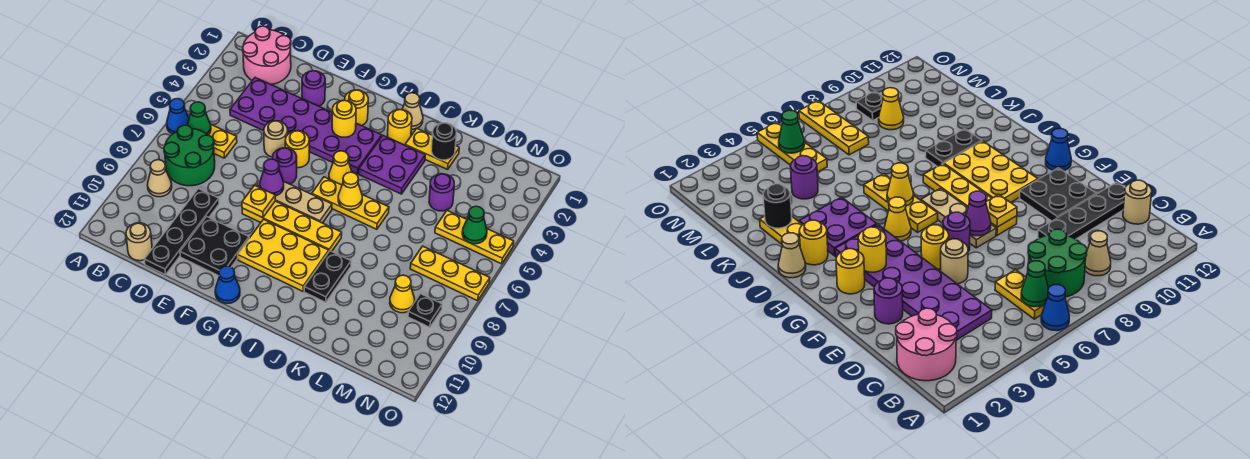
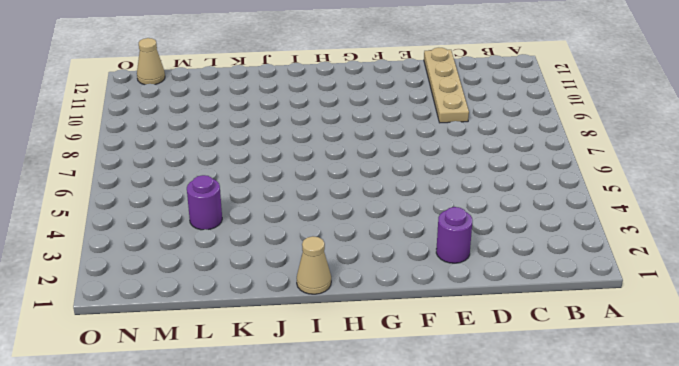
tan 1x4 plate [424,48,469,123] -> black 1x4 plate [144,189,219,275]
tan 1x1 cone [137,38,165,85] -> tan 1x1 cone moved to [148,160,172,197]
none -> blue 1x1 cone [167,99,189,134]
none -> pink 2x2 round brick [243,26,291,84]
none -> yellow 1x2 plate [208,125,237,158]
none -> green 2x2 round brick [164,125,215,186]

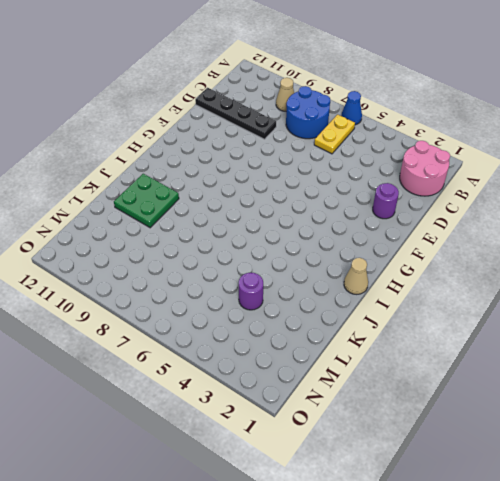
blue 2x2 round brick [286,86,330,139] -> green 2x2 round brick [164,125,215,186]
green 2x2 plate [114,174,179,228] -> black 1x2 plate [304,251,351,302]
none -> purple 2x6 plate [230,78,382,174]
none -> tan 1x1 round brick [126,223,152,261]
none -> tan 1x1 round brick [264,121,288,157]
none -> black 2x2 plate [180,217,249,276]

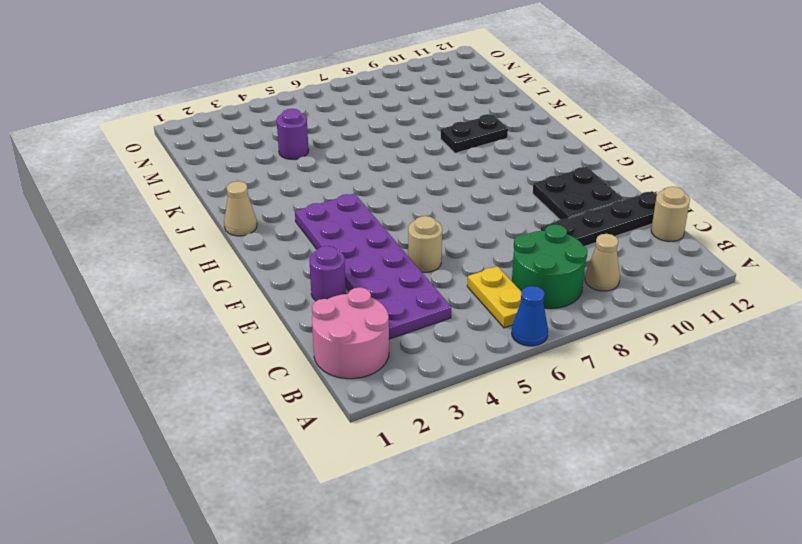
none -> yellow 1x1 round brick [285,131,309,168]
none -> purple 1x1 round brick [273,148,297,184]
none -> tan 1x3 plate [258,181,332,223]
none -> yellow 1x4 plate [242,201,342,251]

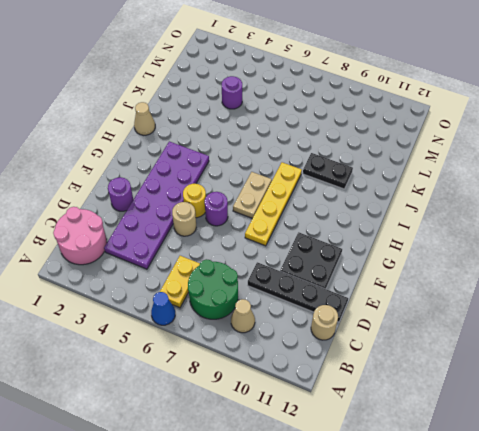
tan 1x2 plate [233,172,272,218] -> tan 1x3 plate [258,181,332,223]
none -> yellow 1x1 round brick [345,90,368,126]
none -> yellow 2x3 plate [238,219,329,291]
none -> blue 1x1 cone [215,266,240,303]
none -> yellow 1x1 cone [329,151,352,185]

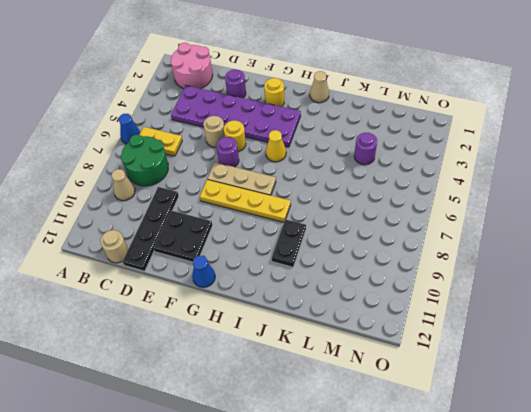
none -> yellow 2x3 plate [238,219,329,291]
none -> yellow 1x3 plate [312,177,389,229]
none -> yellow 1x1 round brick [388,109,412,145]
none -> purple 2x2 plate [359,136,425,194]

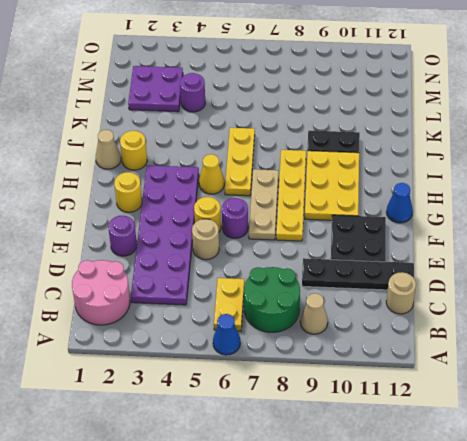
purple 2x2 plate [128,66,183,112] -> purple 2x2 plate moved to [359,136,425,194]
none -> yellow 1x2 plate [405,128,459,169]
none -> yellow 1x3 plate [435,211,514,264]
none -> yellow 1x3 plate [410,246,490,301]
none -> yellow 1x1 cone [390,275,415,313]

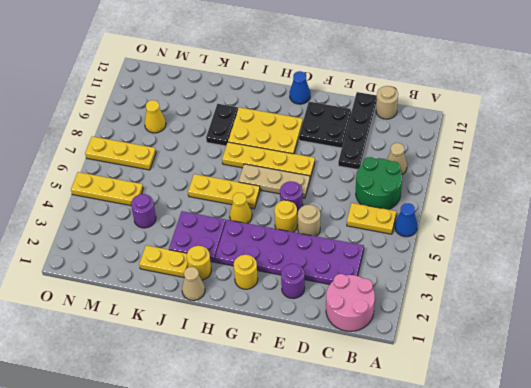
none -> black 1x1 plate [408,294,442,327]
none -> green 1x1 cone [187,102,211,135]
none -> purple 1x1 cone [260,159,284,196]
none -> yellow 1x1 plate [242,185,275,218]

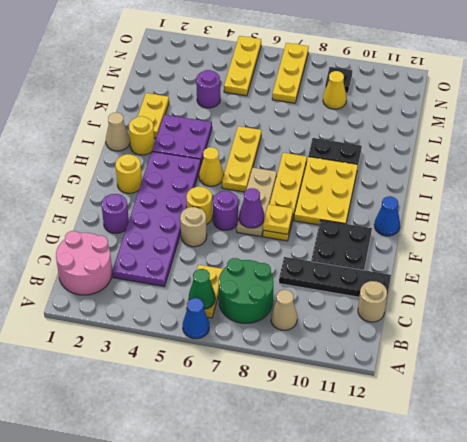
none -> yellow 1x1 round brick [332,100,356,137]
none -> yellow 1x1 cone [338,172,362,210]
none -> black 1x1 round brick [431,123,457,160]
none -> green 1x1 cone [462,206,487,244]

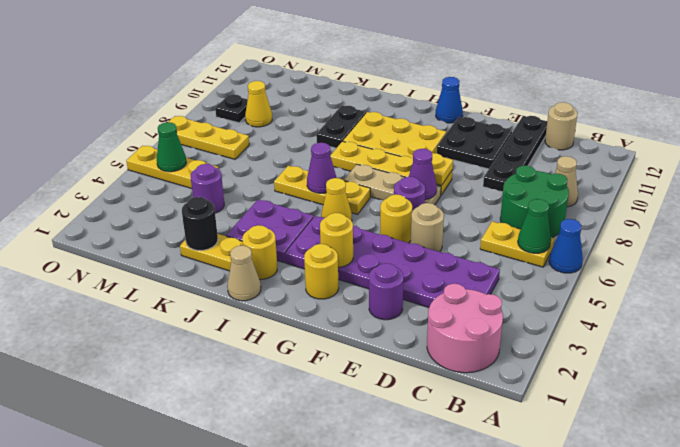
purple 1x1 cone [307,143,337,193] -> yellow 1x1 cone [338,172,362,210]

